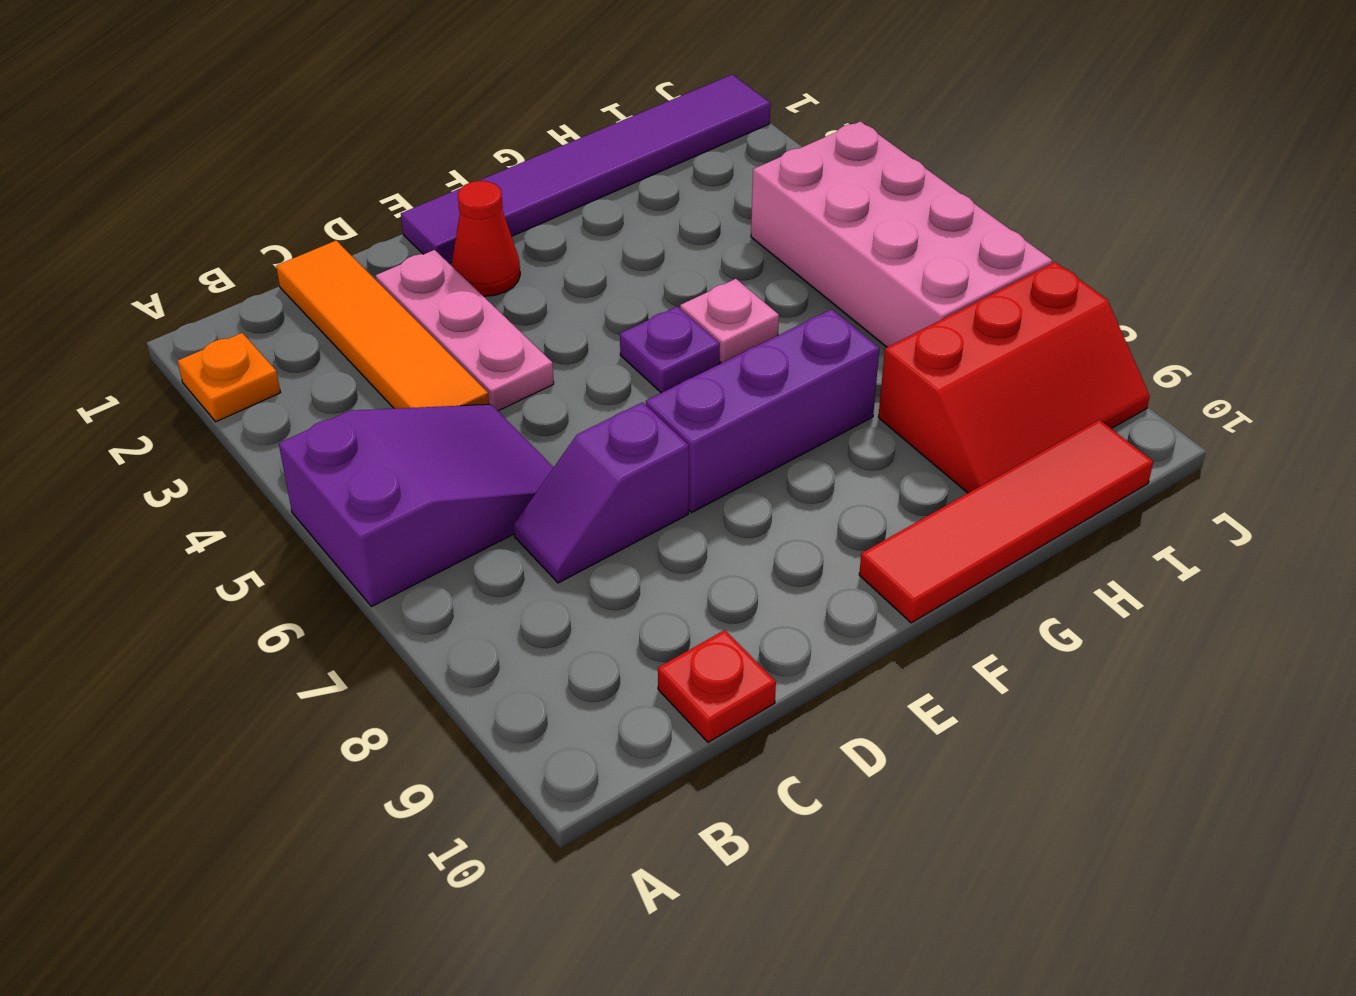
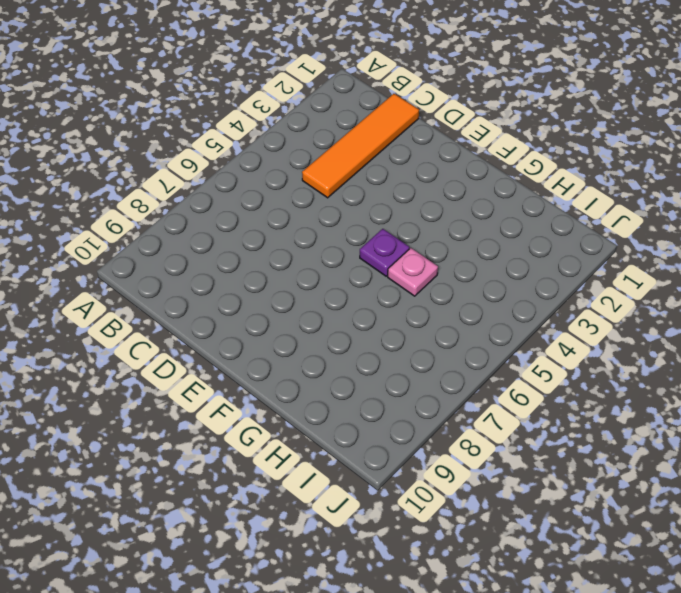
none -> orange 1x1 plate [178,333,281,422]
none -> purple 2x3 slope [279,404,554,607]
none -> purple 1x2 slope [514,402,689,583]

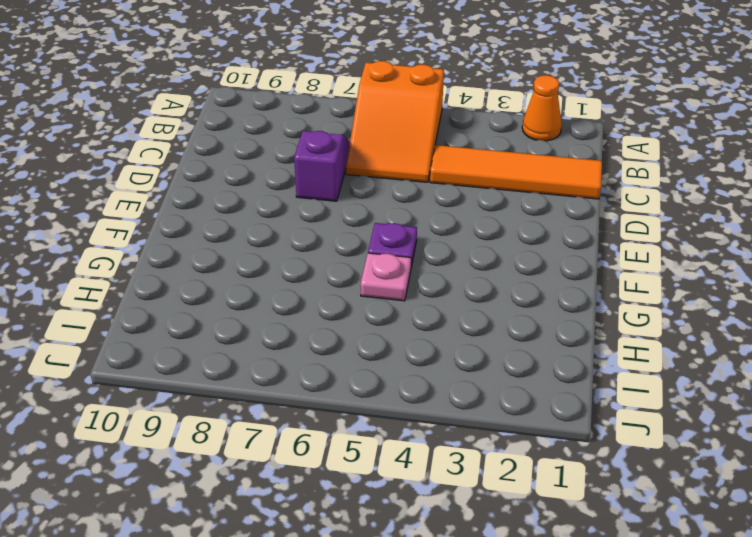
orange 1x1 cone [522,75,562,141] -> orange 1x1 plate [178,333,281,422]
orange 2x3 slope [346,61,444,182] -> purple 2x3 slope [279,404,554,607]
none -> red 1x1 plate [658,630,776,742]
none -> pink 1x3 plate [376,250,554,411]
none -> purple 1x6 tile [401,74,770,264]

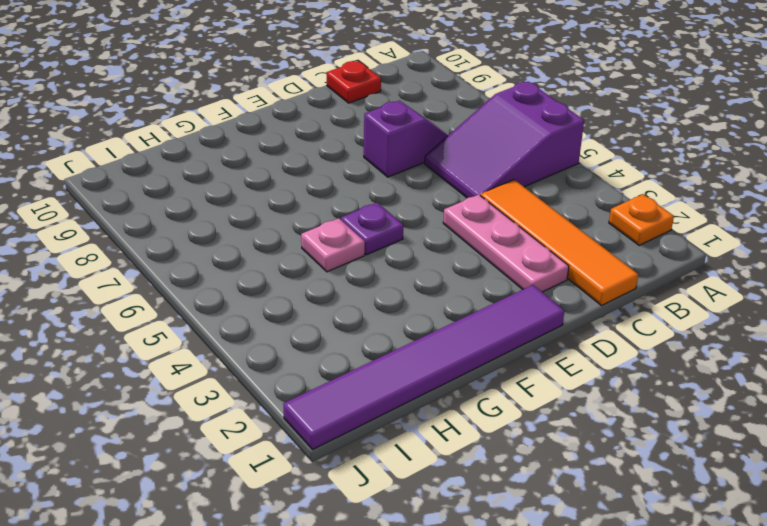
none -> red 1x1 cone [452,181,520,296]
none -> purple 1x3 brick [646,309,880,512]
none -> red 1x4 tile [859,420,1153,623]

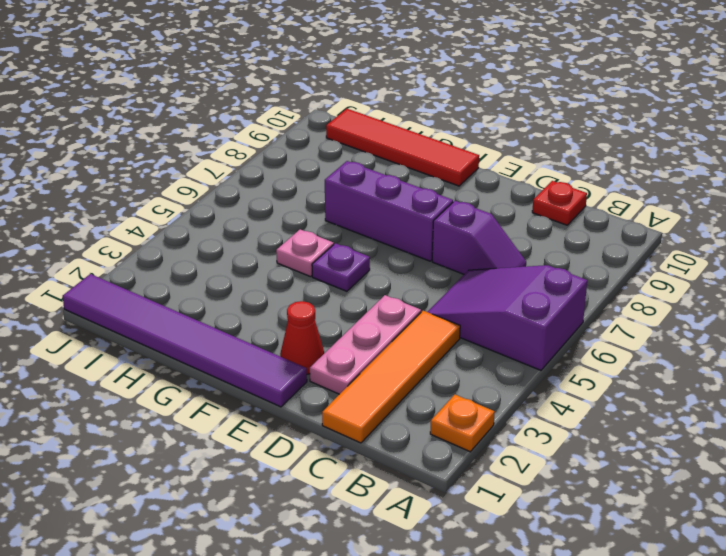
none -> red 2x3 slope [878,262,1150,493]
none -> pink 2x4 brick [751,121,1052,347]

